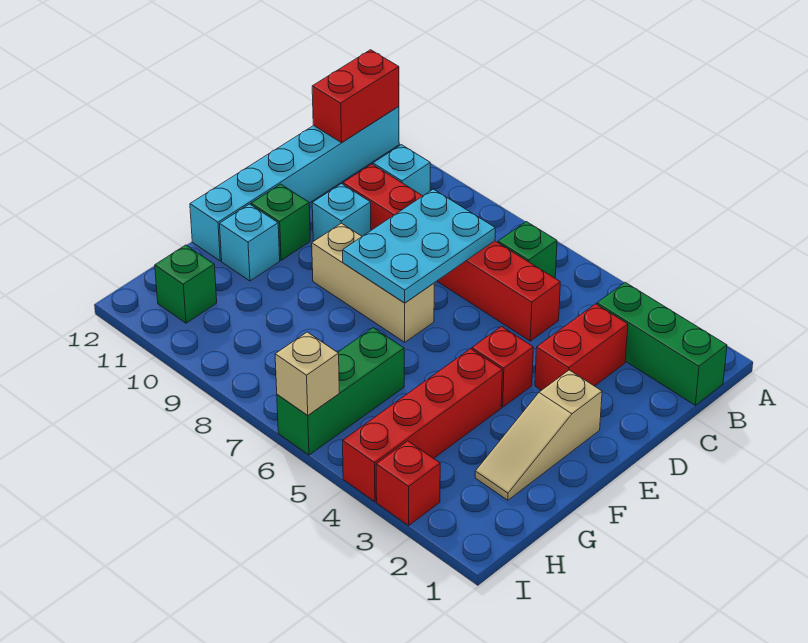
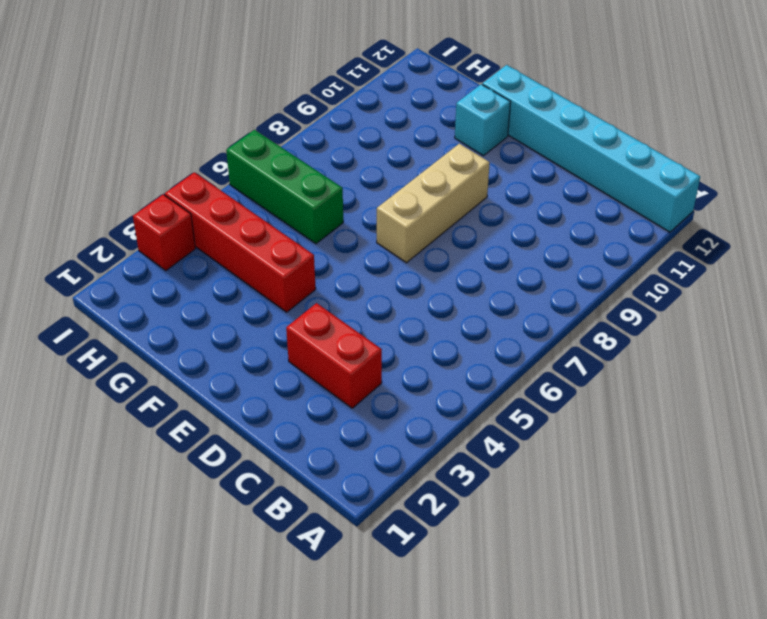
none -> green 1x3 brick [597,282,727,405]
none -> green 1x1 brick [498,222,557,278]
none -> cyan 1x1 brick [373,145,430,196]

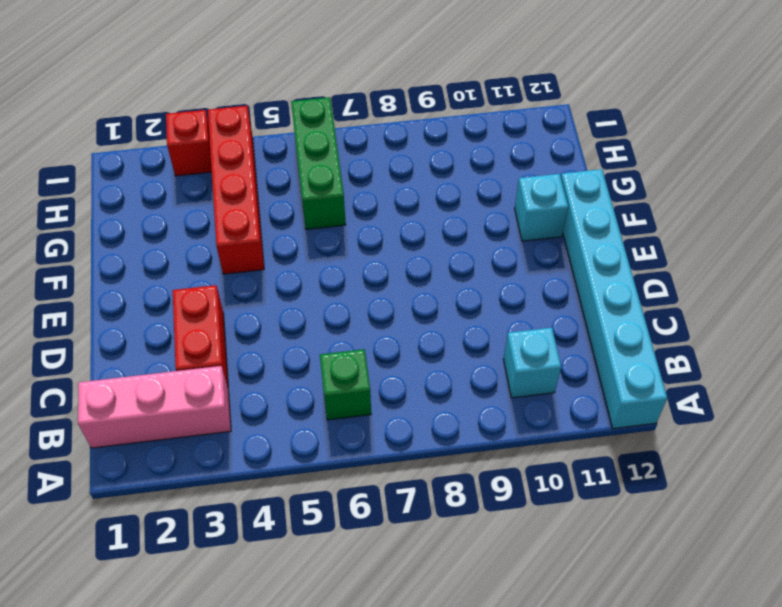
pink 1x3 brick [78,366,231,448] -> green 1x3 brick [597,282,727,405]
none -> red 1x6 brick [343,164,560,341]
none -> cyan 1x1 brick [312,184,371,241]
none -> tan 1x3 slope [475,370,602,500]

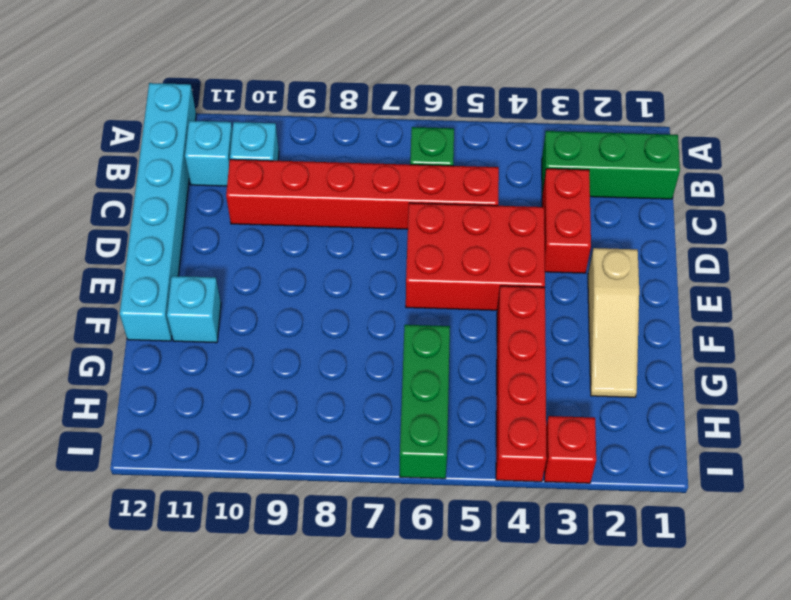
cyan 1x1 brick [185,121,232,186] -> cyan 1x1 brick moved to [312,184,371,241]
red 2x3 brick [406,203,545,310] -> red 1x1 brick [472,327,533,407]
none -> tan 1x3 brick [312,223,434,342]
none -> green 1x1 brick [251,184,310,260]
none -> green 1x1 brick [155,245,217,323]

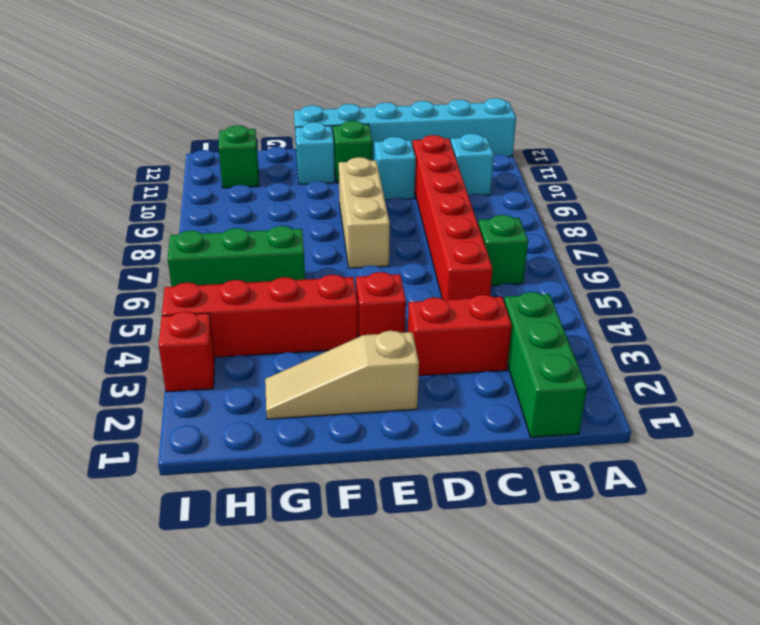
none -> red 1x2 brick [312,50,399,143]
none -> cyan 2x3 plate [343,189,495,303]
none -> tan 1x1 brick [275,332,339,415]

